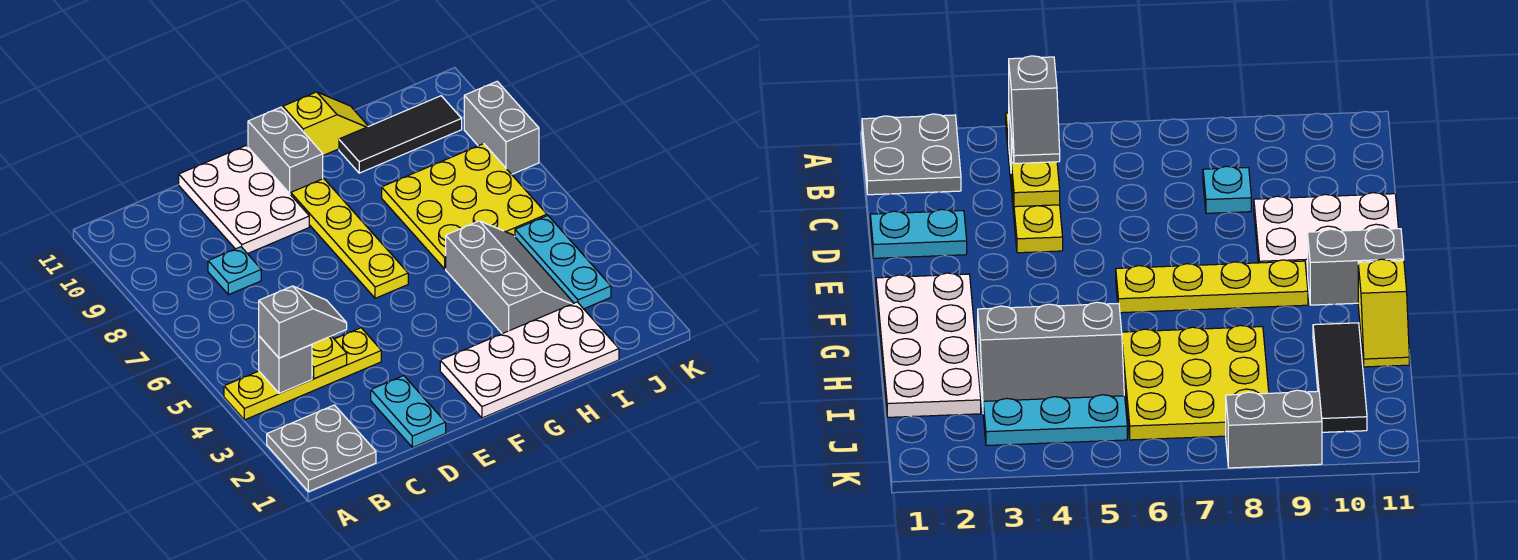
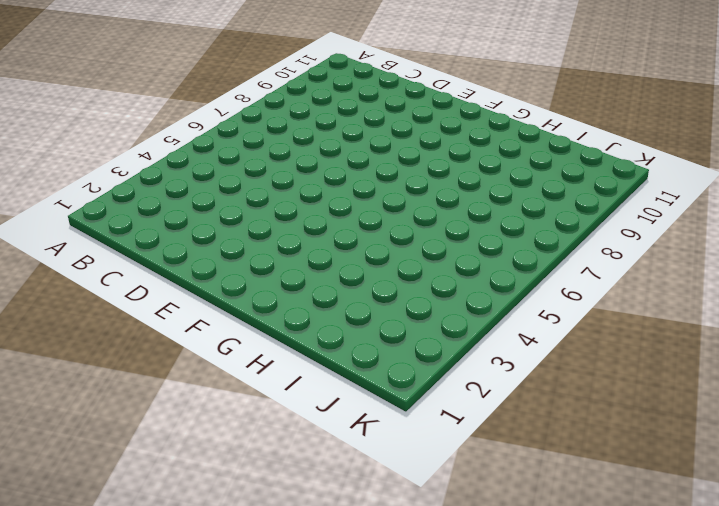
none -> grey 2x2 plate [267,405,376,492]
none -> yellow 1x4 plate [224,328,381,420]
none -> cyan 1x1 plate [208,247,261,295]

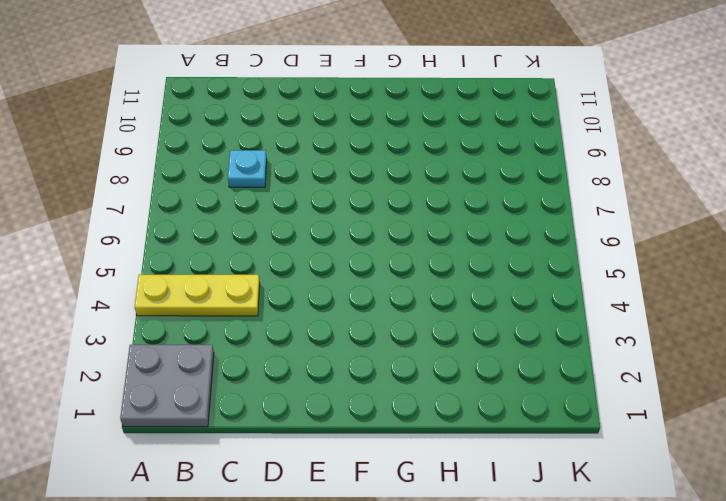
yellow 1x3 plate [135,275,260,316] -> yellow 1x4 plate [224,328,381,420]
none -> cyan 1x2 plate [371,376,446,448]
none -> white 2x3 plate [179,145,309,254]
none -> white 2x4 plate [440,302,619,418]

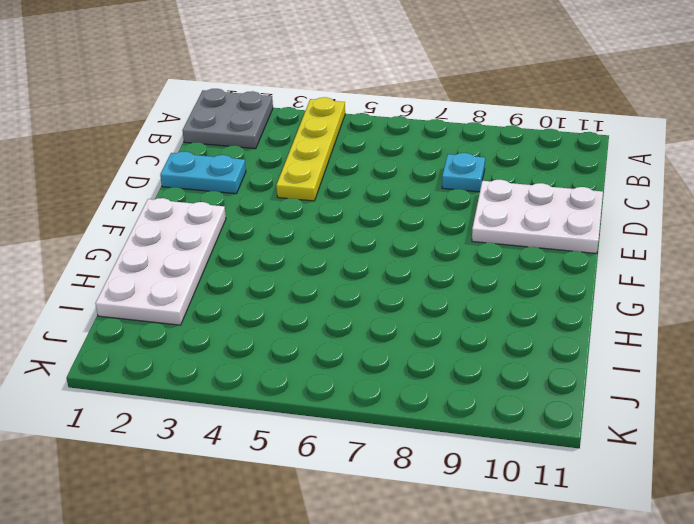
none -> yellow 1x4 plate [291,179,408,298]
none -> grey 1x2 brick [248,107,323,195]
none -> yellow 1x2 slope [283,92,368,155]

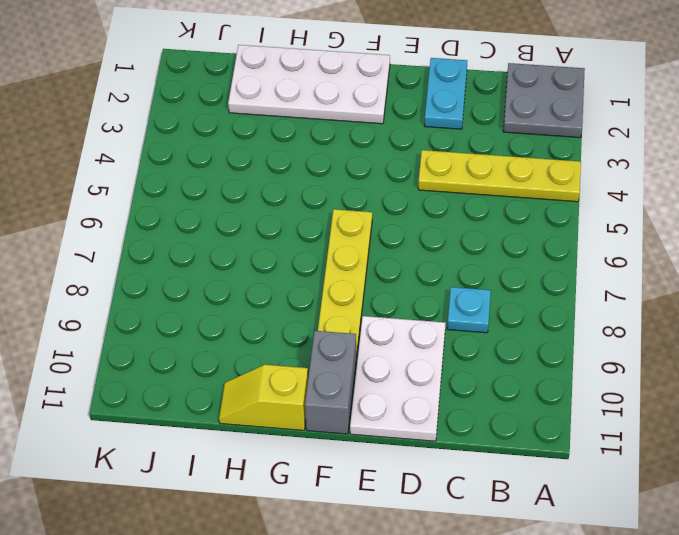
none -> grey 2x3 slope [446,221,573,334]
none -> yellow 3x3 plate [382,144,547,269]
none -> black 1x3 tile [339,96,462,173]

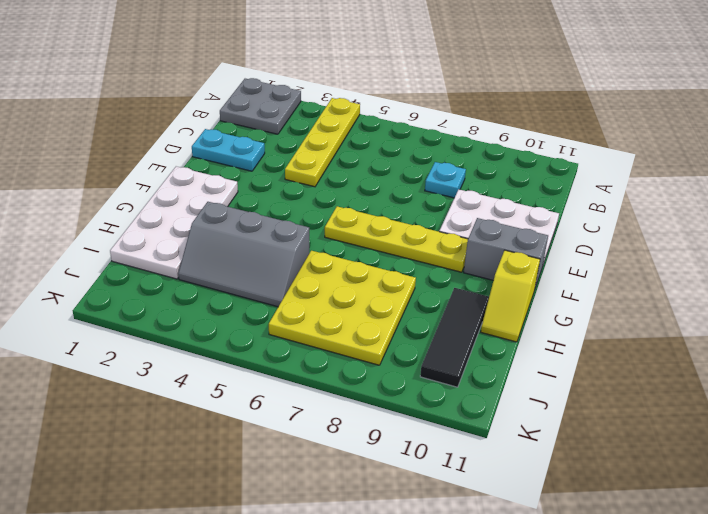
none -> cyan 1x3 plate [515,216,611,309]
none -> grey 1x2 brick [464,82,539,174]
none -> grey 1x1 brick [259,336,312,393]

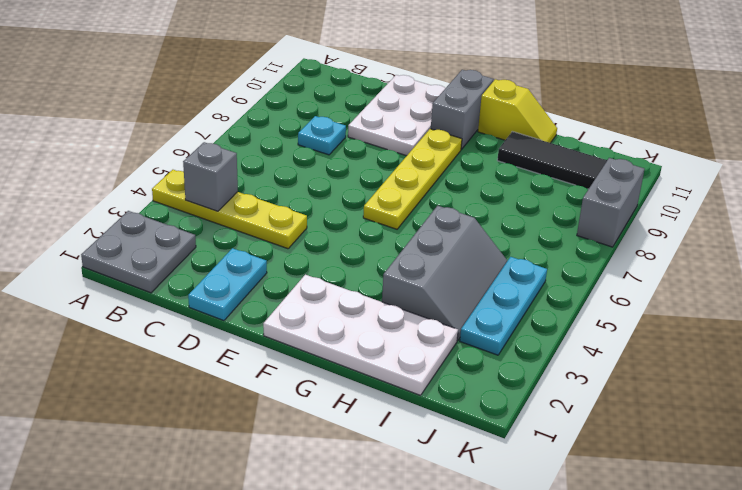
none -> yellow 3x3 plate [382,144,547,269]
none -> yellow 1x1 plate [312,336,347,378]
none -> grey 1x2 slope [259,286,347,358]

